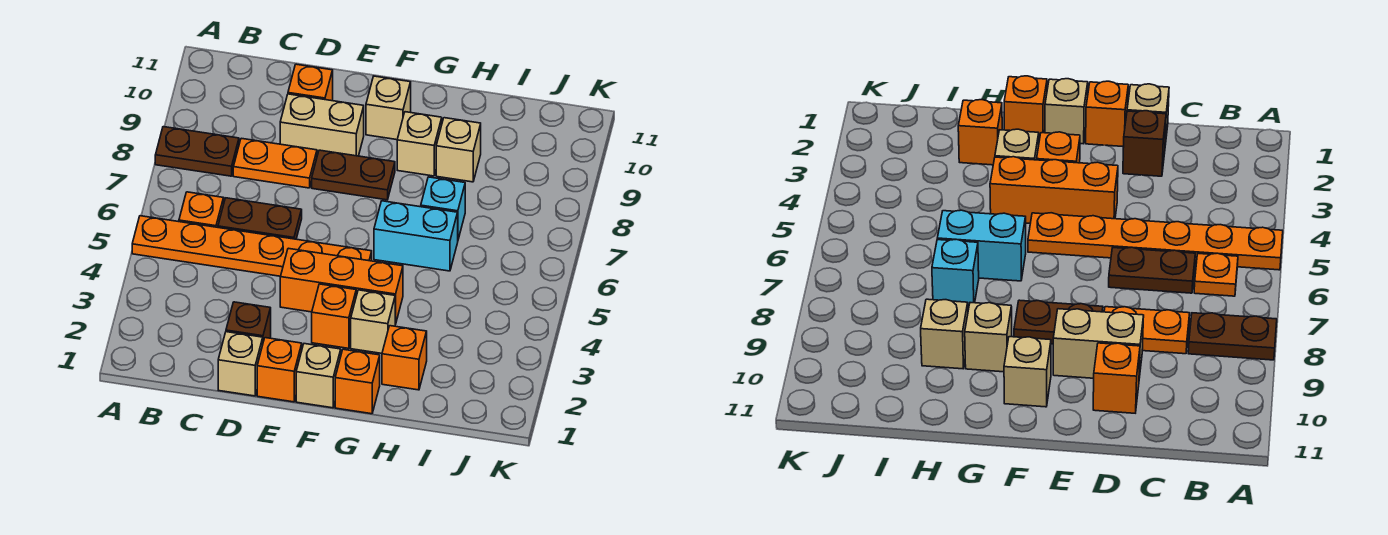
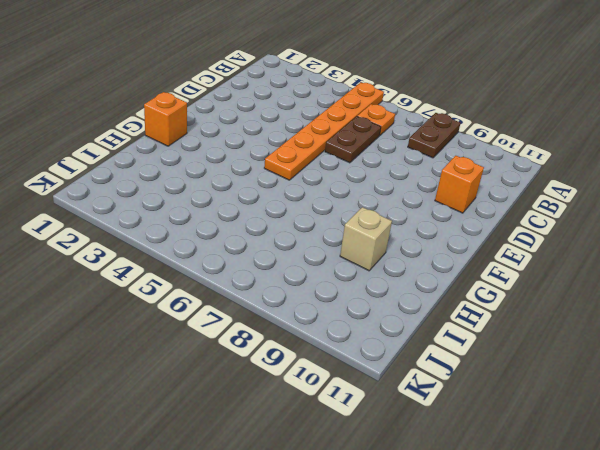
none -> orange 1x2 plate [233,138,317,188]
none -> tan 1x1 brick [218,332,263,396]
none -> brown 1x1 brick [226,302,271,342]

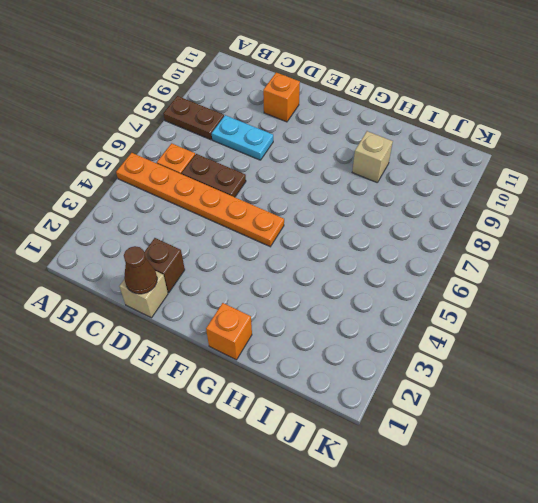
cyan 1x2 plate [212,115,273,160] -> orange 1x2 plate [233,138,317,188]
brown 1x1 cone [124,246,157,294] -> none
none -> tan 1x2 brick [280,94,364,156]
none -> orange 1x1 brick [257,338,302,402]
none -> orange 1x3 brick [280,248,403,324]

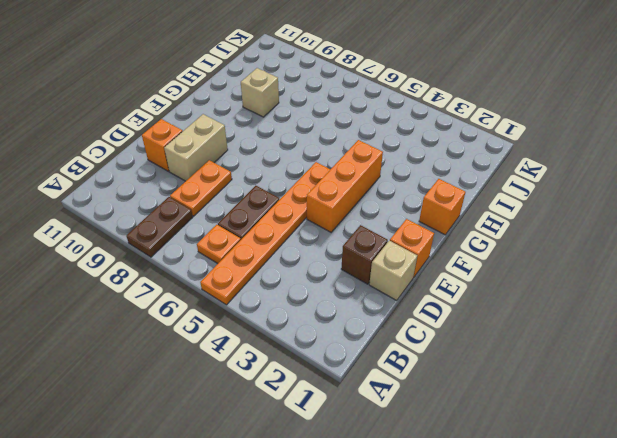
none -> brown 1x2 plate [312,150,395,200]
none -> tan 1x1 brick [296,344,341,408]
none -> orange 1x1 brick [312,284,356,348]

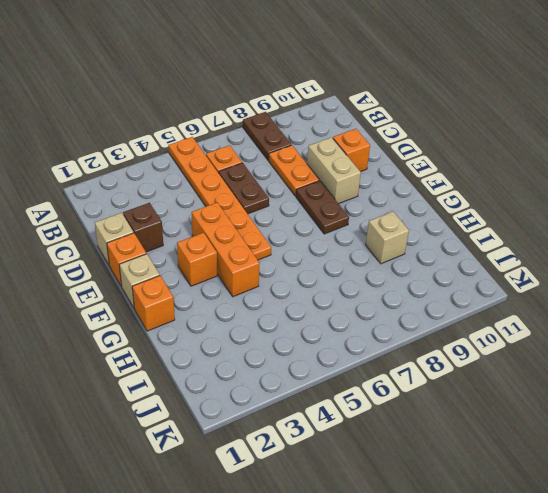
none -> tan 1x1 brick [366,76,411,140]
none -> tan 1x1 brick [351,290,395,353]
none -> cyan 1x2 brick [374,201,458,271]

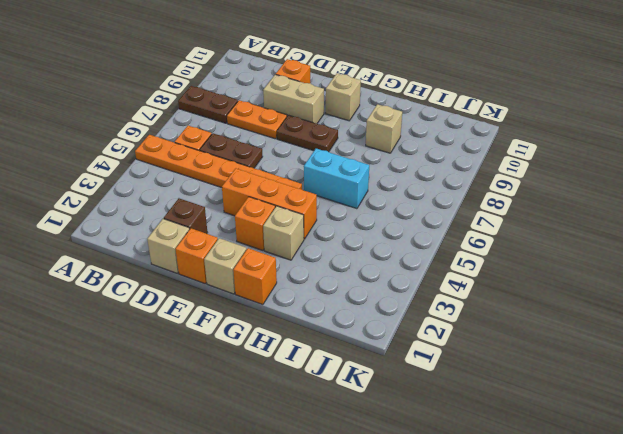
none -> tan 1x1 brick [397,112,442,176]
none -> orange 1x1 brick [382,326,427,390]
none -> cyan 1x1 brick [421,177,465,239]

